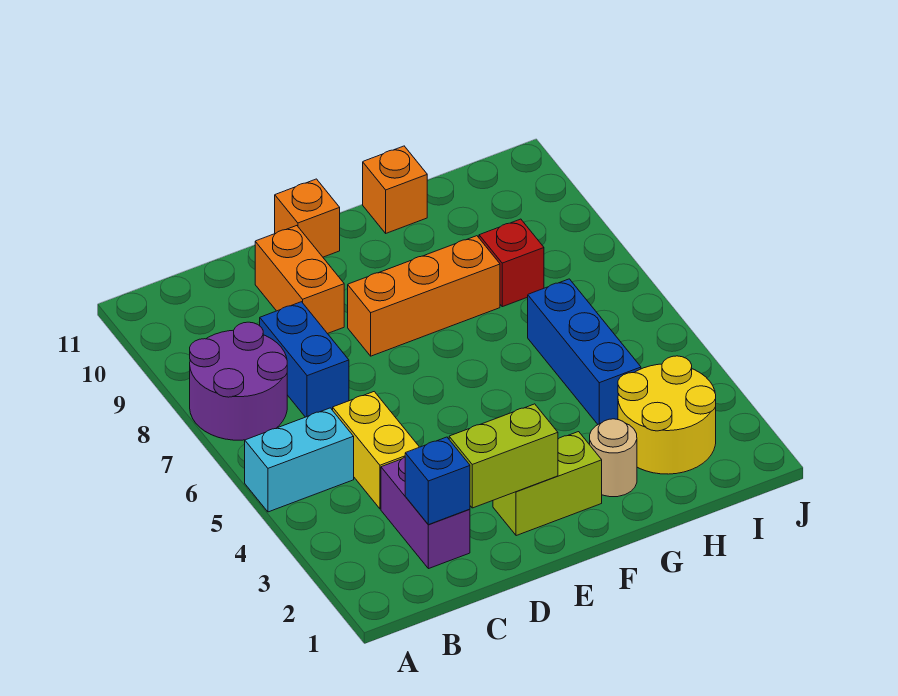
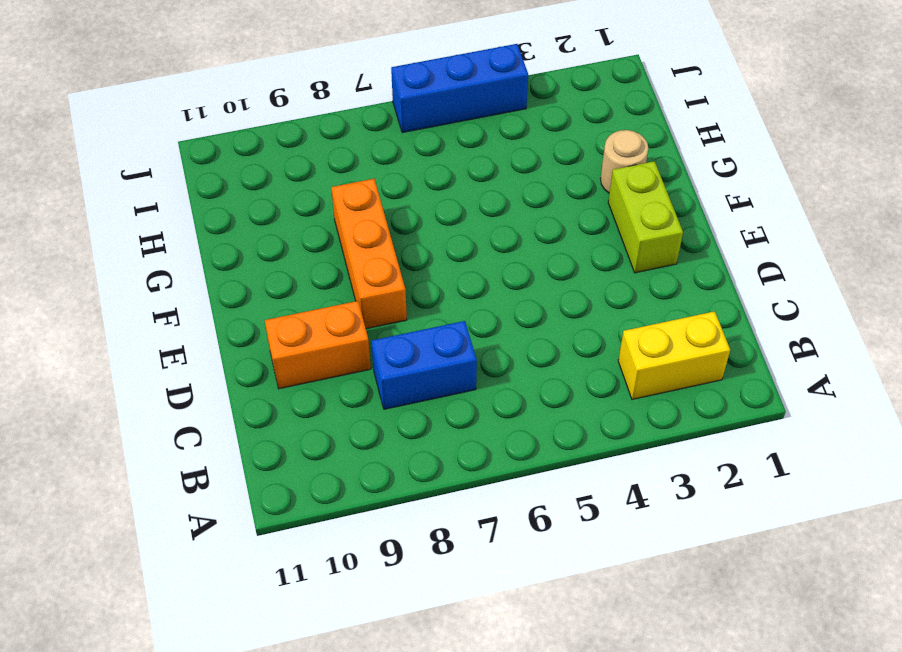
yellow 1x2 brick [618,311,730,400] -> yellow 1x2 brick moved to [333,392,419,509]
blue 1x3 brick [391,44,528,133] -> blue 1x3 brick moved to [528,279,641,424]
none -> cyan 1x2 brick [245,408,354,512]
none -> purple 2x2 round brick [190,322,287,440]
none -> purple 1x2 brick [381,457,470,569]

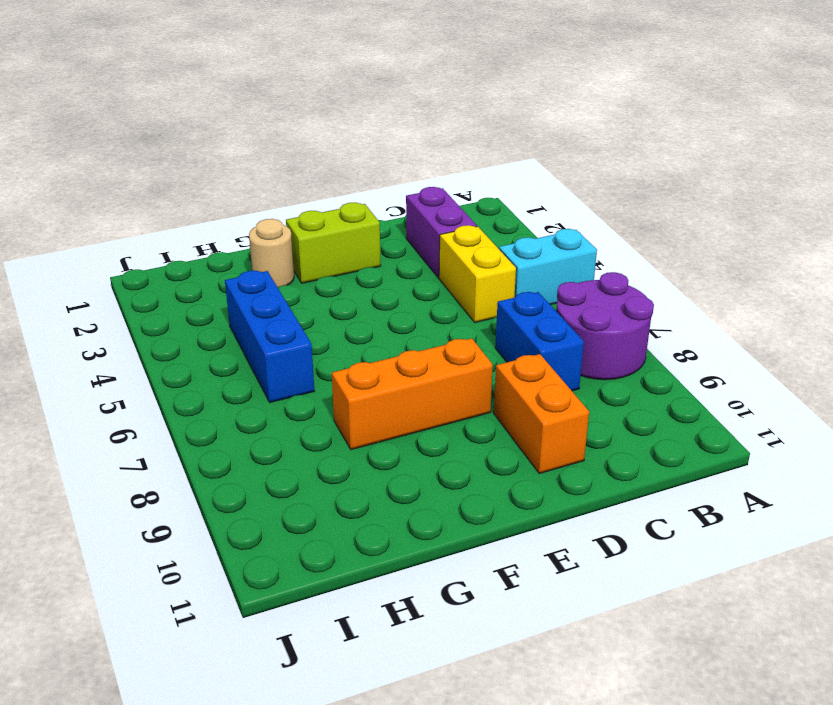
none -> orange 1x1 brick [275,179,340,257]
none -> orange 1x1 brick [363,146,427,233]
none -> yellow 2x2 round brick [618,356,716,474]

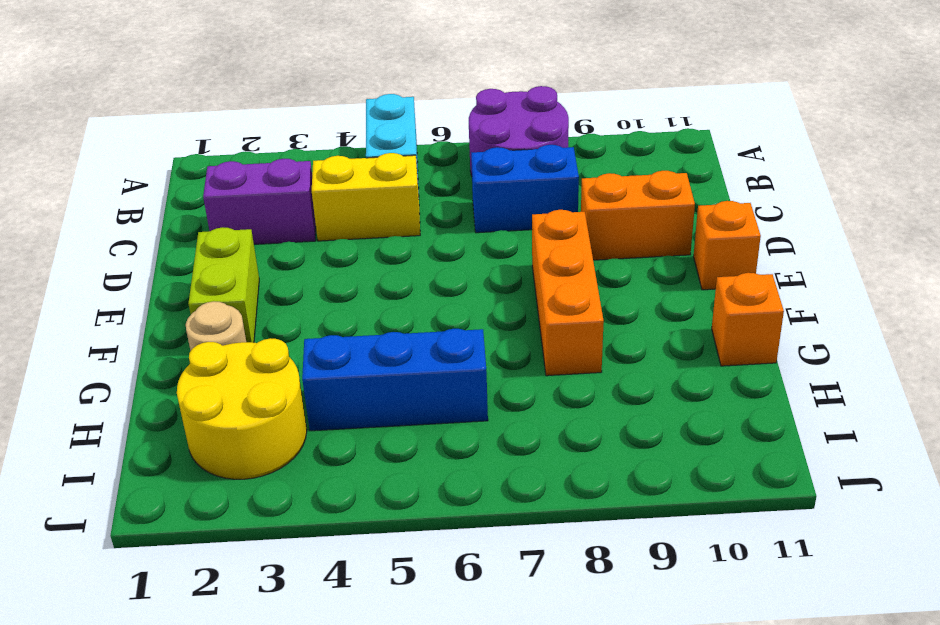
none -> red 1x1 brick [479,219,544,307]
none -> blue 1x1 brick [405,437,470,525]
none -> lime 1x2 brick [449,404,558,508]

